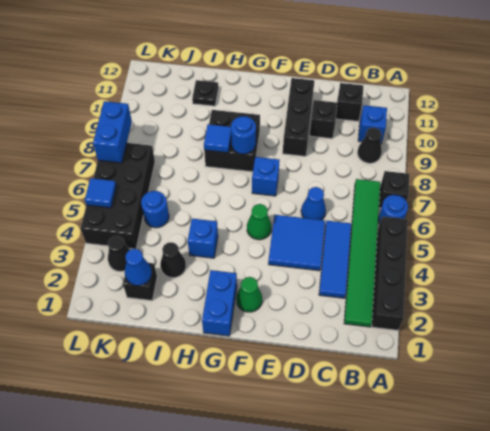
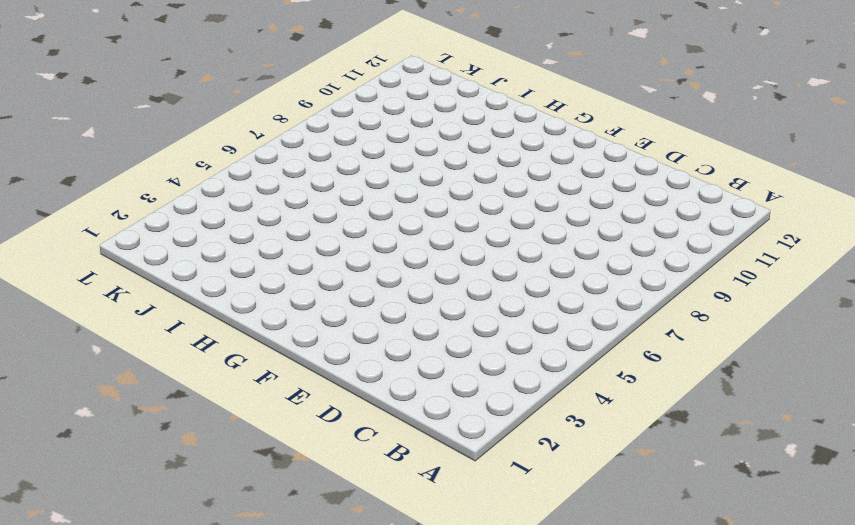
none -> black 1x4 brick [372,216,408,330]
none -> blue 1x1 round brick [378,195,408,224]
none -> black 1x1 brick [379,171,410,208]

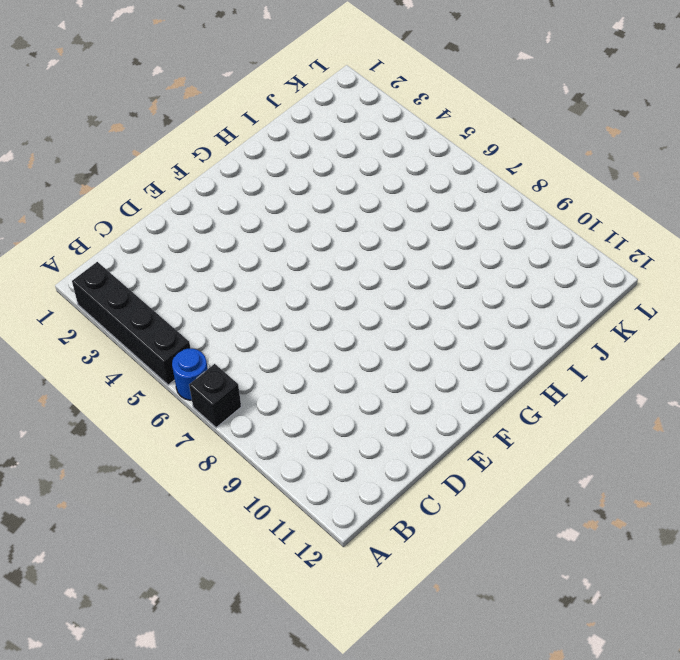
none -> green 1x6 tile [344,179,380,327]
none -> black 1x1 cone [357,128,382,163]
none -> blue 1x1 brick [358,105,387,144]

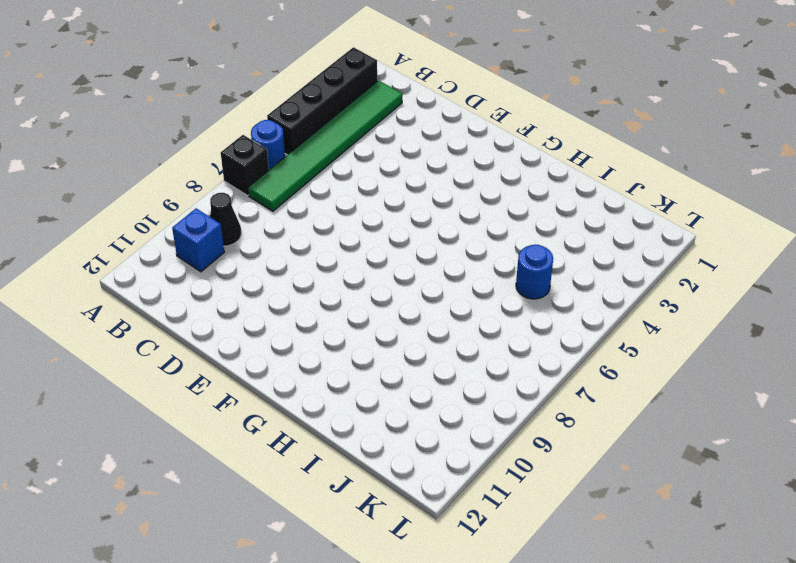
none -> blue 1x3 tile [319,221,351,298]
none -> black 1x1 brick [336,83,364,121]
none -> blue 2x2 tile [268,215,325,271]

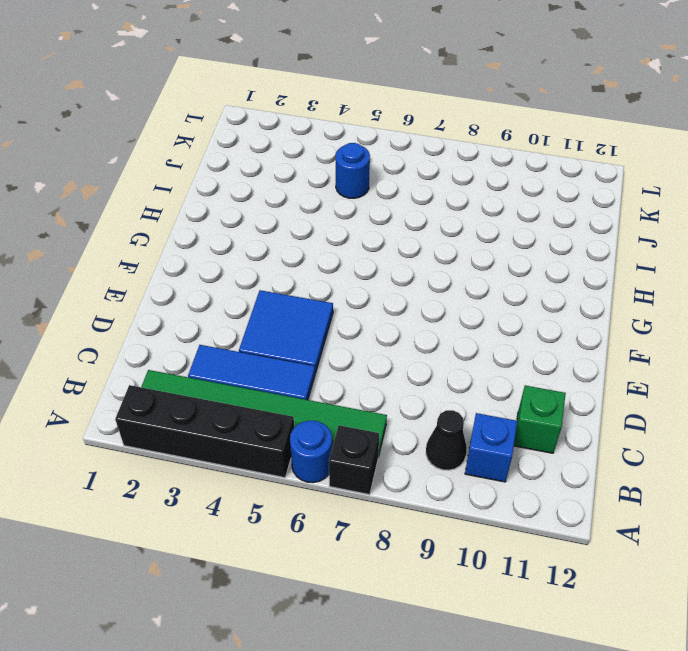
green 1x1 brick [514,385,566,453] -> black 1x1 brick [336,83,364,121]
none -> blue 1x1 cone [301,187,326,220]
none -> black 1x1 brick [310,100,337,139]
none -> black 1x3 brick [283,78,314,156]

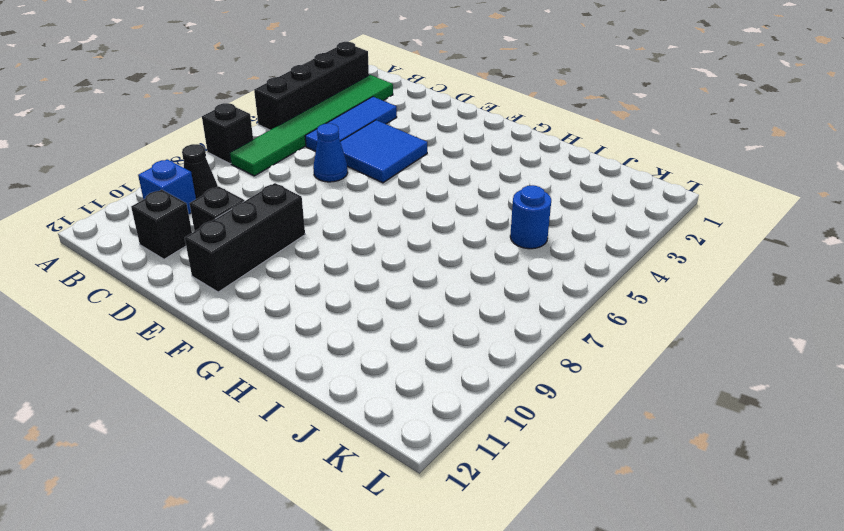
none -> blue 1x1 round brick [378,195,408,224]
none -> green 1x1 cone [236,277,262,312]
none -> green 1x1 cone [247,204,272,240]

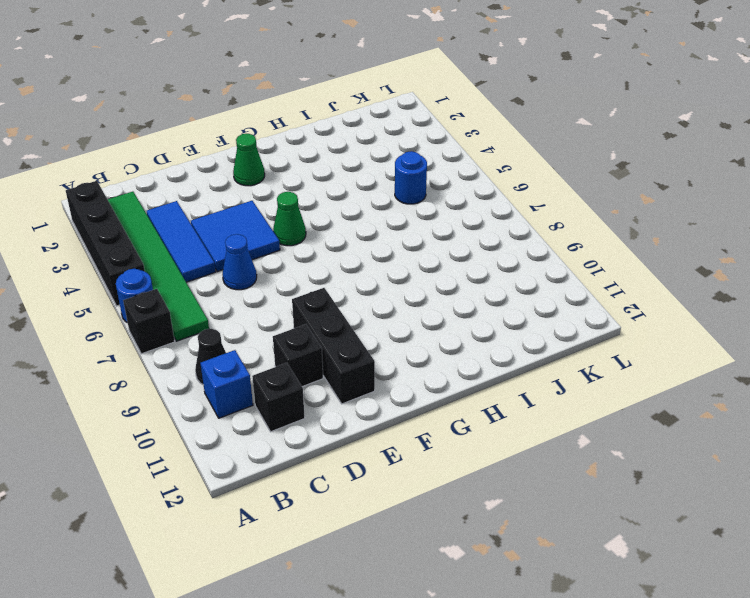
none -> blue 1x1 brick [252,157,280,196]
none -> blue 1x2 brick [202,270,237,336]
none -> black 2x2 brick [204,110,260,172]

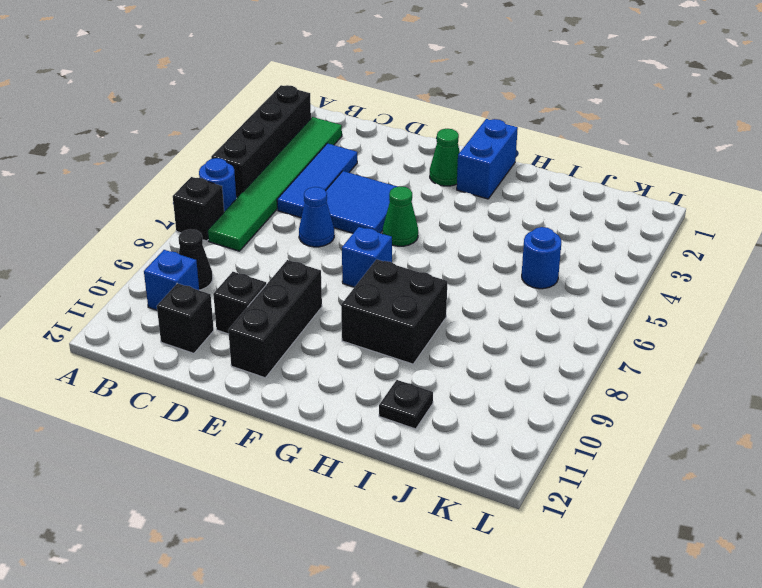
none -> blue 1x1 brick [188,219,218,258]
none -> black 1x1 cone [160,242,186,278]
none -> black 1x1 brick [123,263,157,301]

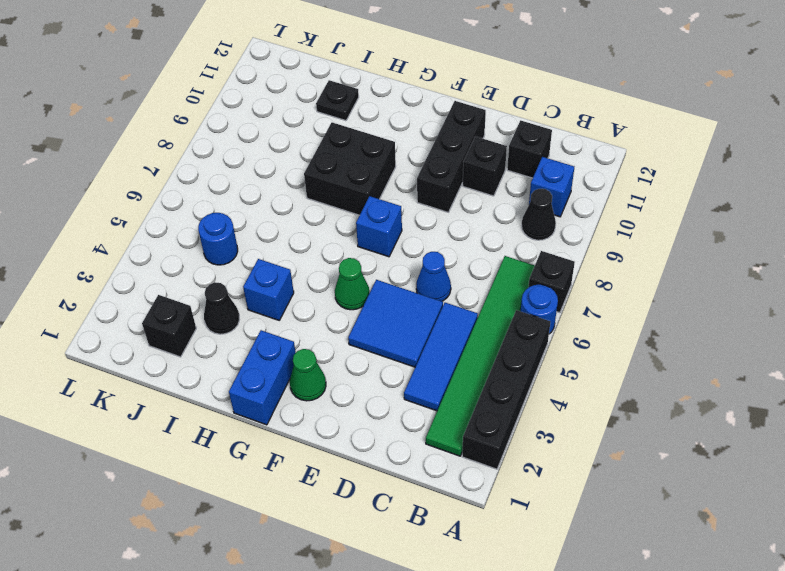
none -> black 1x1 cone [108,236,130,271]
none -> black 2x4 brick [81,143,155,249]
none -> blue 1x1 round brick [231,116,256,154]

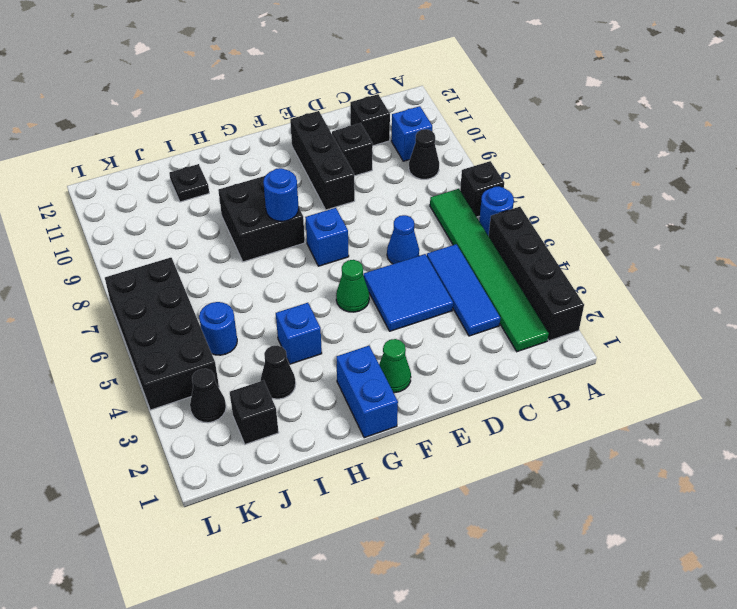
none -> blue 1x1 tile [204,124,231,153]
none -> blue 1x1 cone [125,249,152,286]
none -> blue 1x1 tile [85,178,116,208]

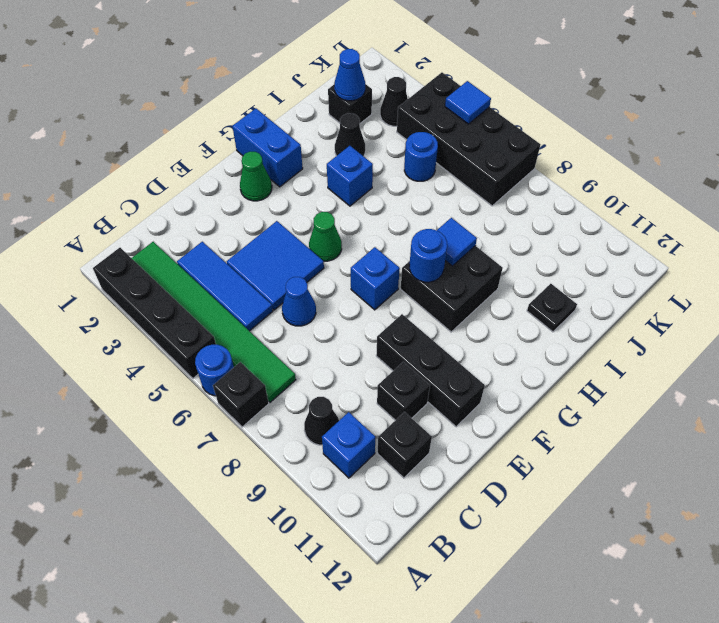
none -> blue 1x2 brick [93,101,132,163]

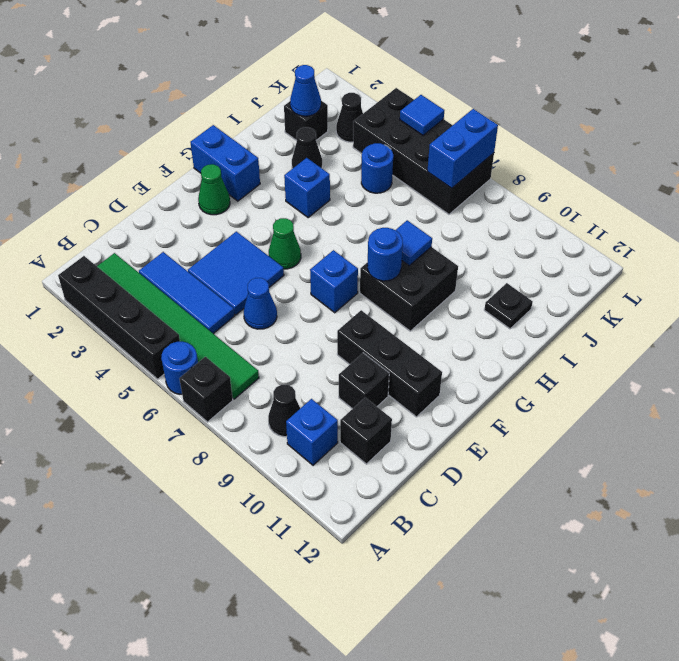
blue 1x2 brick [427,109,498,188] -> blue 1x2 brick turned to [93,101,132,163]

